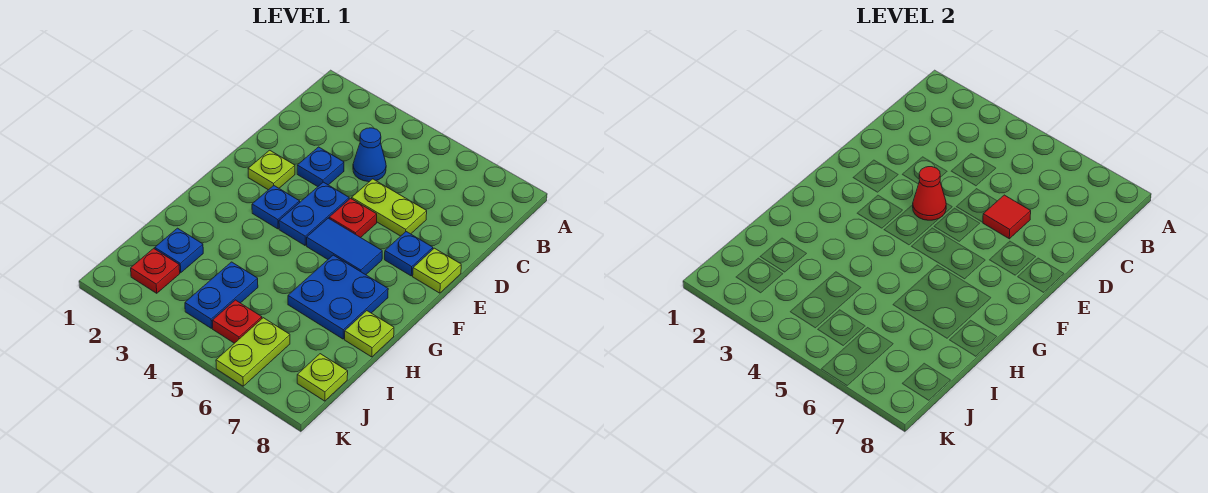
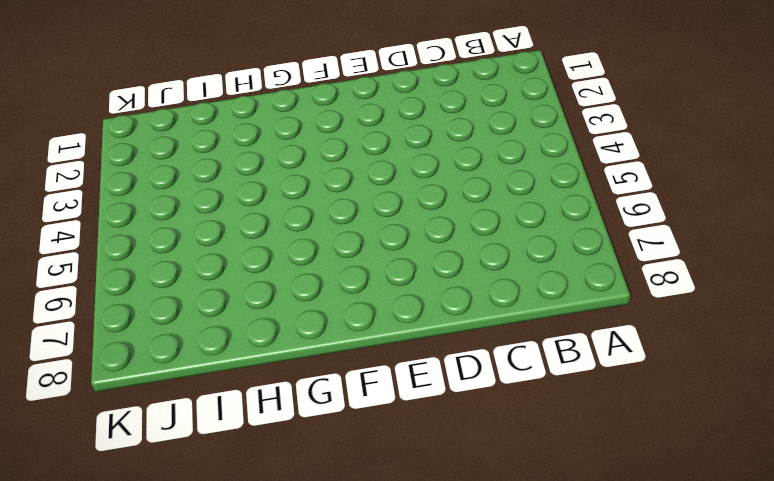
none -> blue 1x1 cone [353,128,386,182]
none -> blue 1x1 plate [297,147,344,187]
none -> lime 1x2 plate [352,179,427,236]

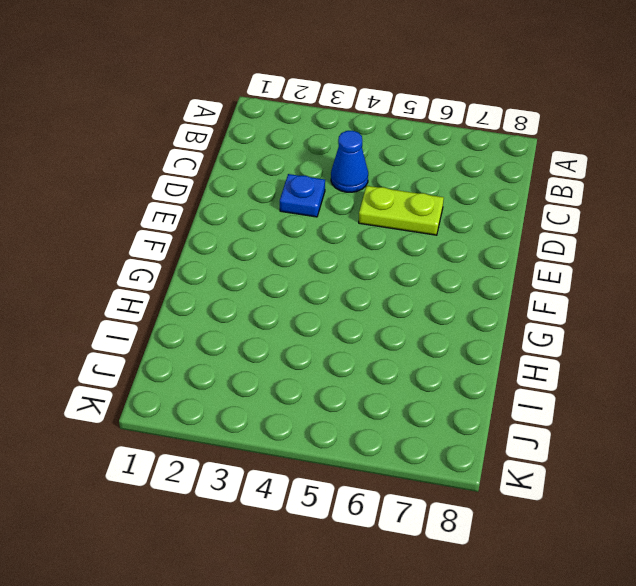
none -> lime 1x1 plate [248,150,295,190]
none -> blue 1x2 plate [279,182,349,245]
none -> red 1x1 plate [329,198,377,238]

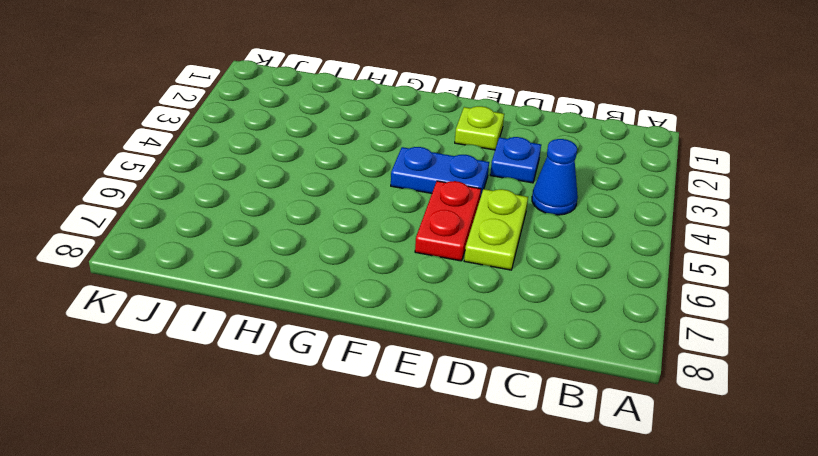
red 1x2 plate [415,181,481,261] -> red 1x1 plate [329,198,377,238]
none -> blue 1x1 plate [385,232,433,276]
none -> lime 1x1 plate [413,248,461,293]
none -> blue 1x1 plate [252,186,300,229]

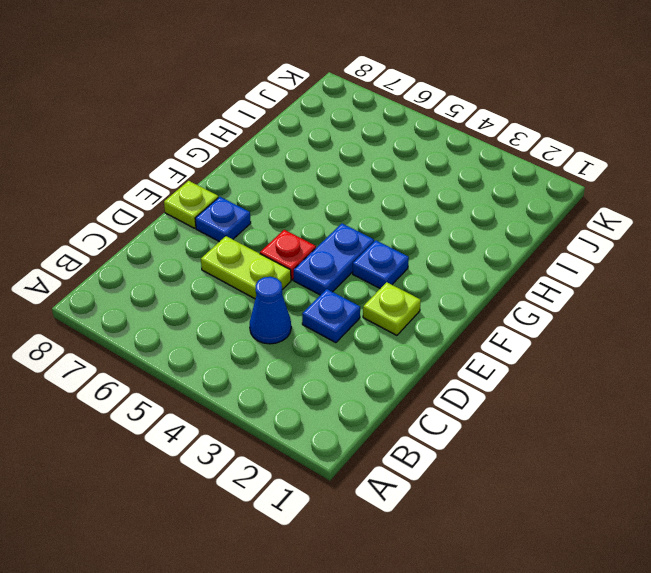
none -> blue 1x2 tile [307,218,382,275]
none -> blue 2x2 plate [288,255,388,339]
none -> lime 1x1 plate [345,311,394,357]

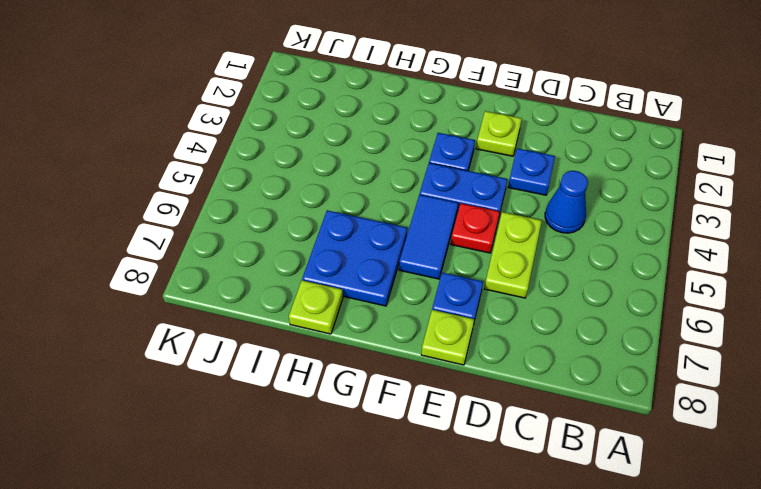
none -> blue 1x1 plate [155,228,203,273]
none -> blue 1x2 plate [185,262,258,328]
none -> red 1x1 plate [131,248,180,293]

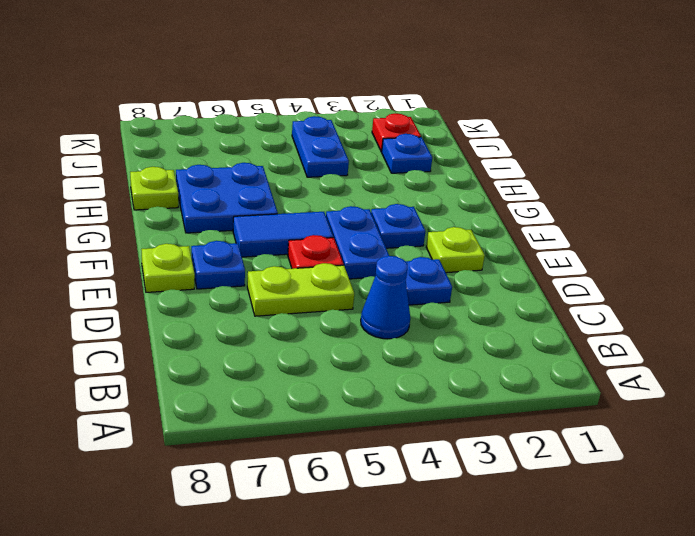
none -> red 1x1 plate [212,300,262,343]
none -> lime 1x2 plate [216,318,290,386]
none -> lime 1x1 plate [297,354,348,401]

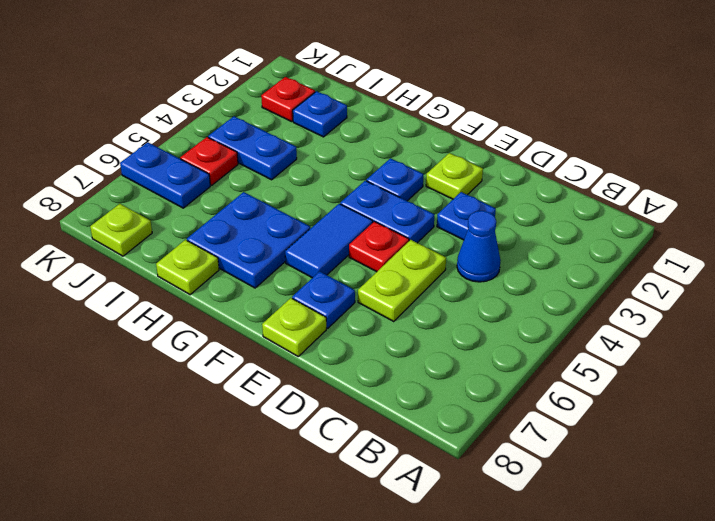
blue 1x2 plate [120,142,210,208] -> lime 1x2 plate [216,318,290,386]
none -> red 1x1 tile [983,195,1031,239]
none -> red 1x1 cone [913,167,946,220]

